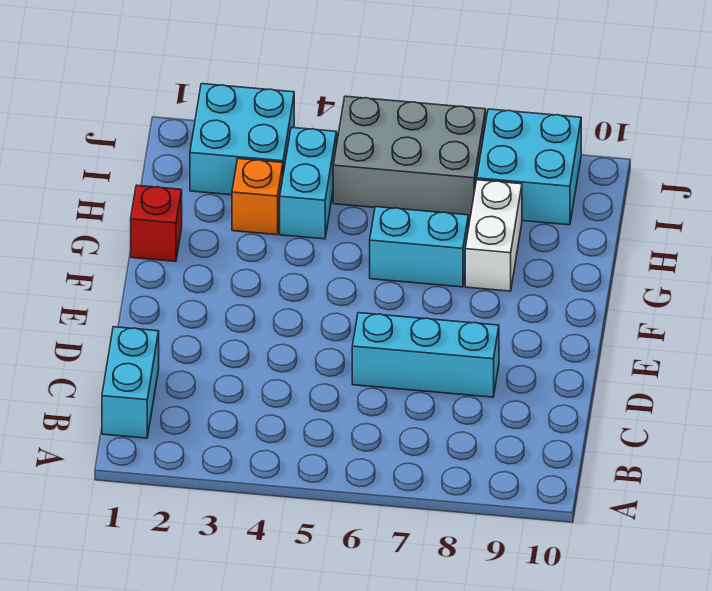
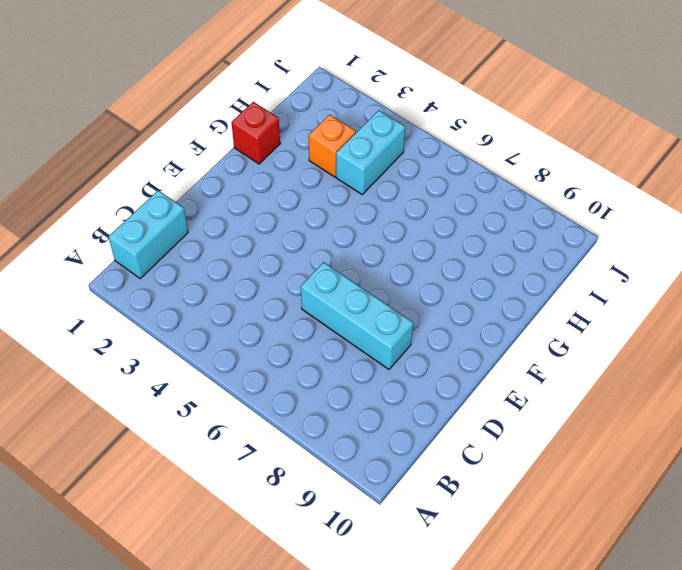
none -> cyan 1x2 brick [370,207,468,287]
none -> white 1x2 brick [465,180,522,291]

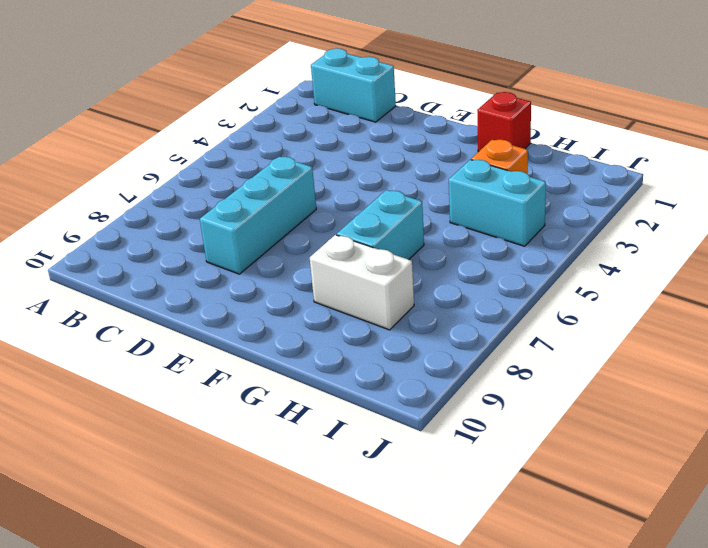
none -> cyan 2x2 brick [190,84,294,195]
none -> grey 2x3 brick [333,96,486,216]

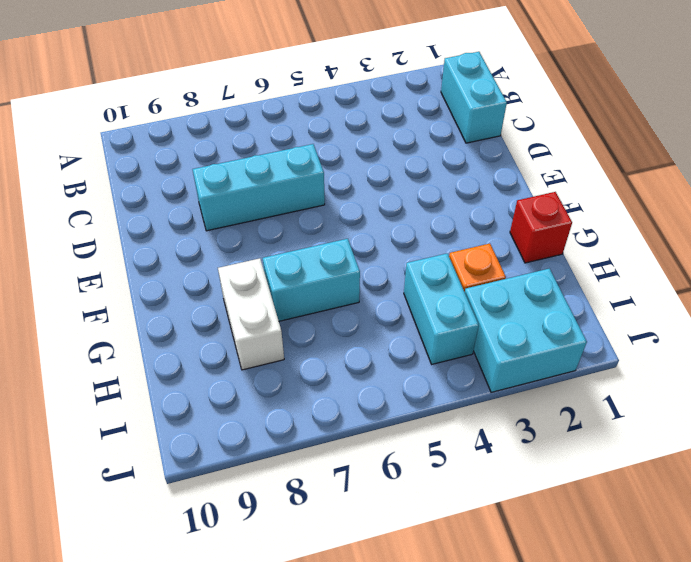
none -> grey 2x3 brick [333,96,486,216]
none -> cyan 2x2 brick [477,109,581,225]

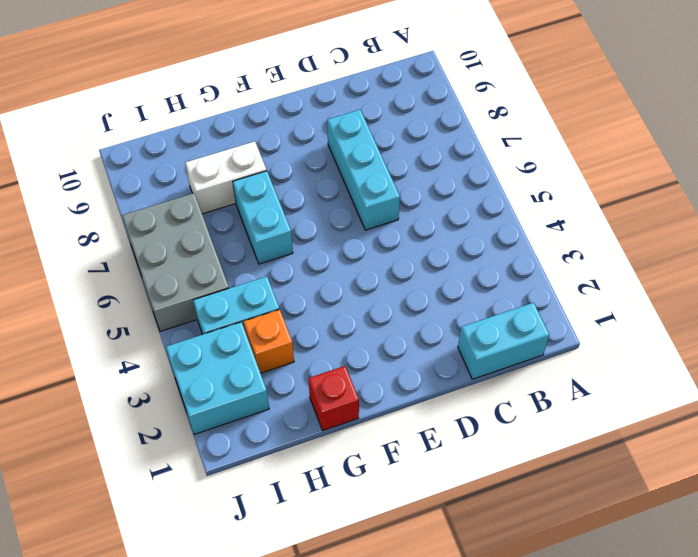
none -> cyan 2x2 brick [477,109,581,225]

